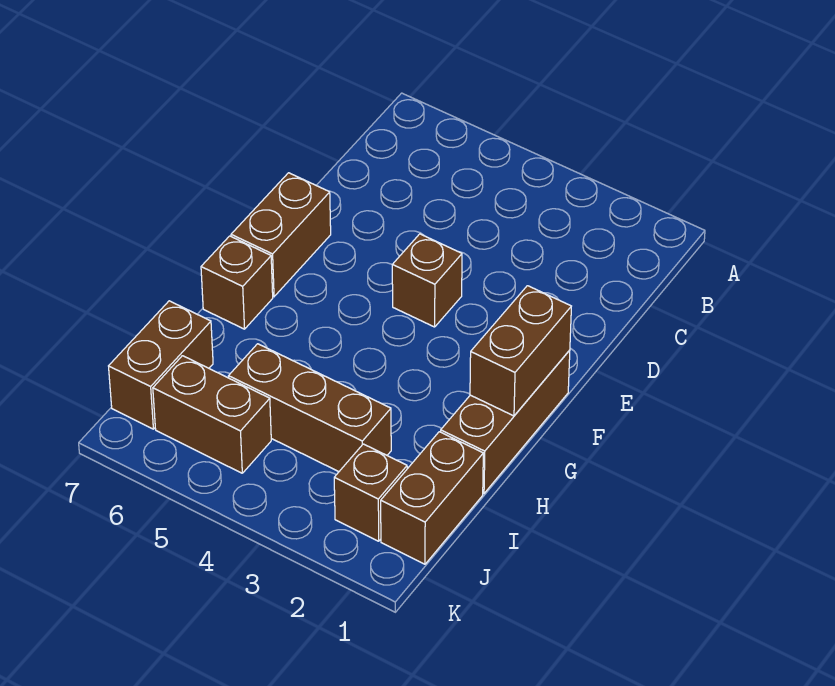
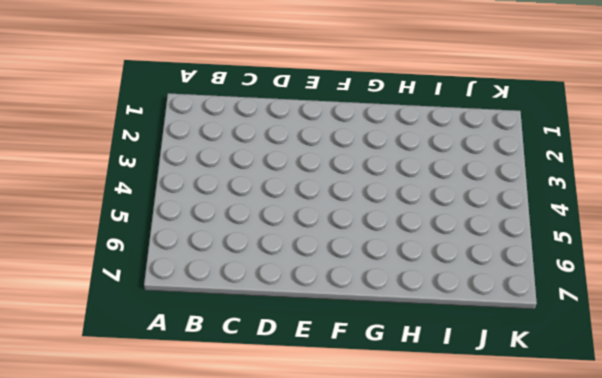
none -> brown 1x1 brick [392,234,462,327]
none -> brown 1x2 brick [231,173,331,297]

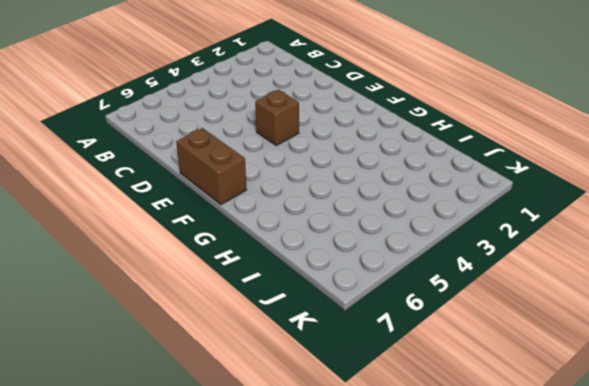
none -> brown 1x3 brick [441,350,570,493]
none -> brown 1x1 brick [201,236,273,329]

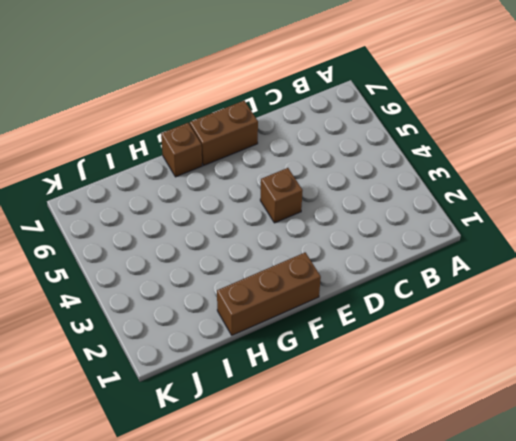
none -> brown 1x2 brick [381,432,483,564]
none -> brown 1x3 brick [229,344,391,472]

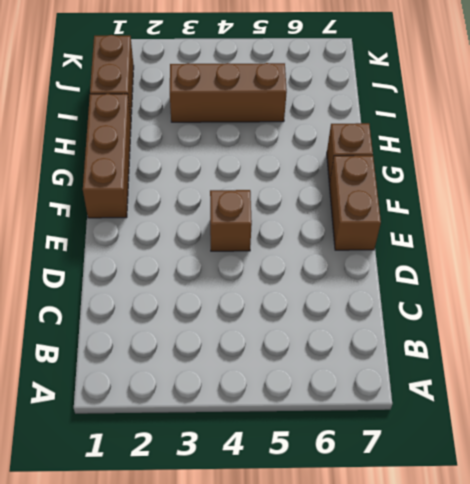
none -> brown 1x2 brick [109,301,213,429]
none -> brown 1x1 brick [334,444,407,541]

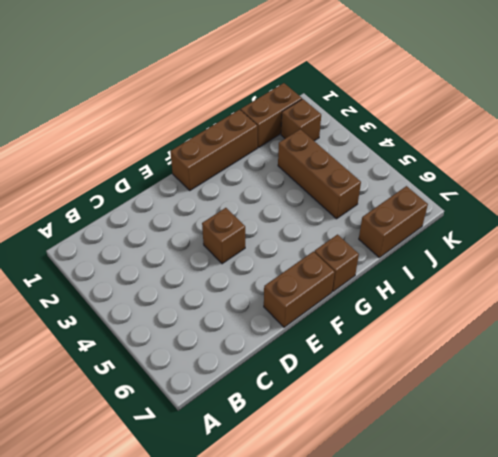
none -> brown 1x2 brick [153,356,271,473]
none -> brown 1x2 brick [470,286,571,416]

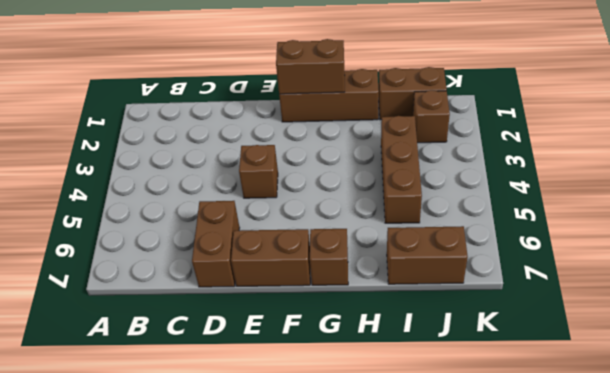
brown 1x2 brick [192,201,240,287] -> brown 1x2 brick moved to [153,356,271,473]

